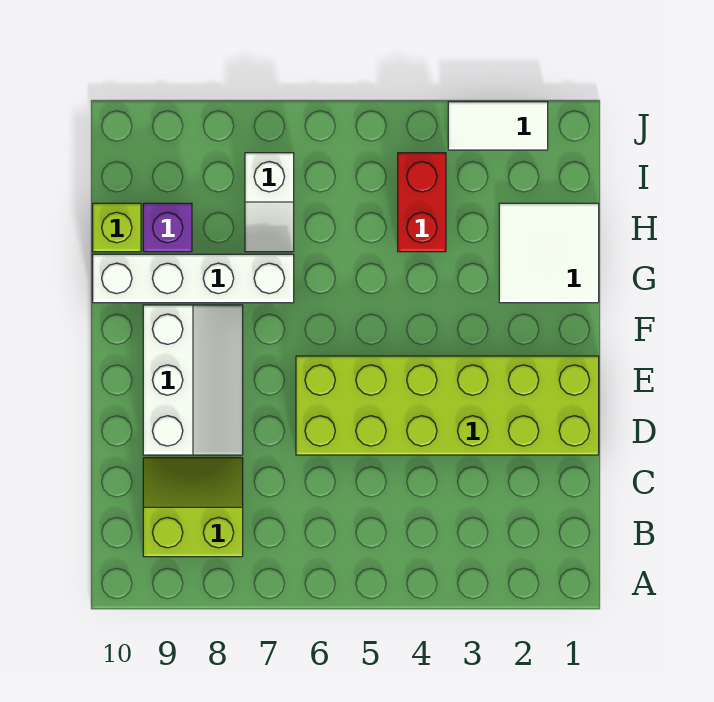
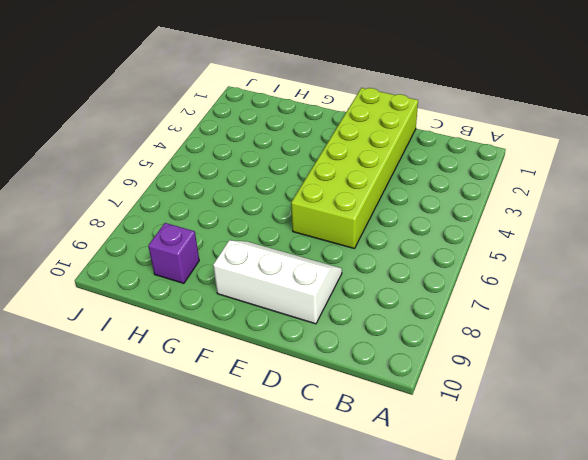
none -> lime 2x2 slope [143,458,243,557]
none -> white 2x2 tile [499,203,599,303]

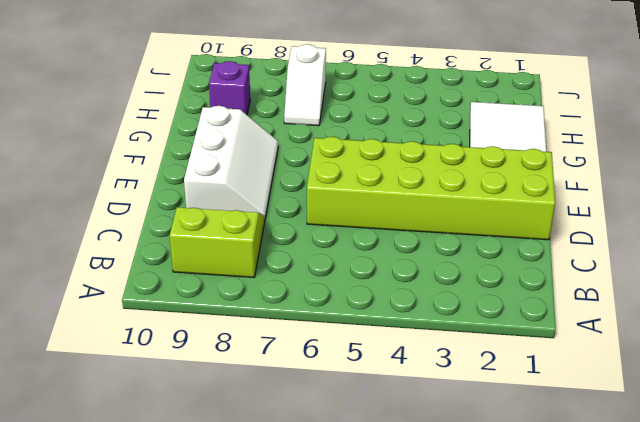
none -> white 1x4 brick [93,254,294,303]
none -> red 1x2 brick [398,153,446,252]

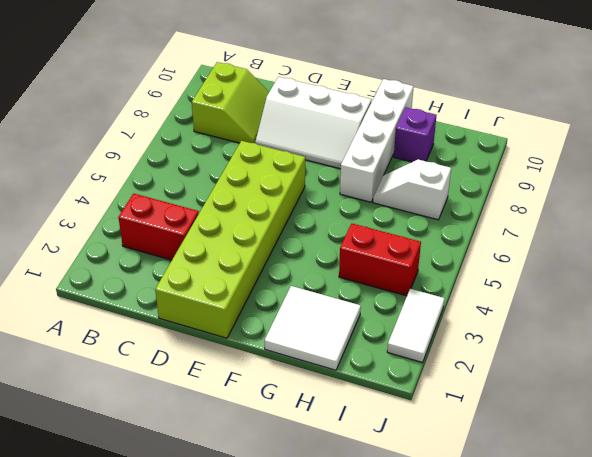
red 1x2 brick [118,193,199,260] -> none
none -> lime 1x1 brick [93,203,141,252]

